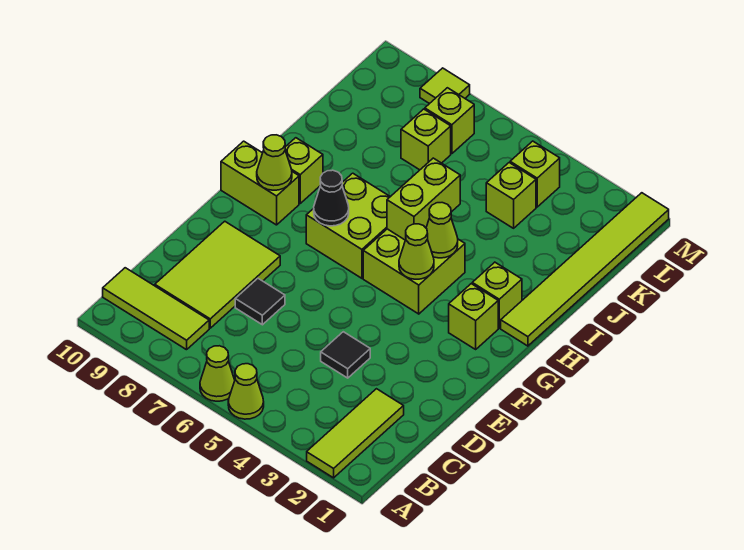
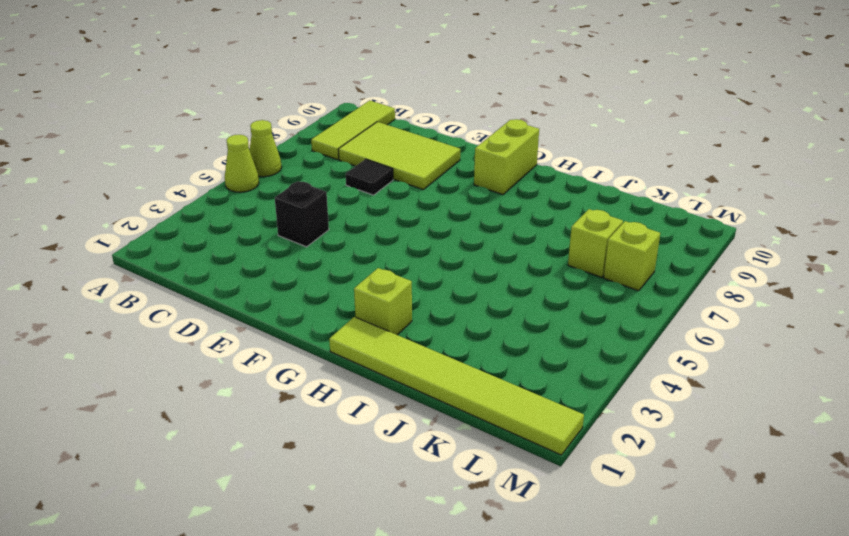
black 1x1 brick [275,181,329,247] -> black 1x1 tile [321,332,370,378]
none -> lime 1x3 tile [307,389,404,478]
none -> lime 1x1 brick [449,284,498,349]
none -> lime 2x2 brick [363,229,465,314]

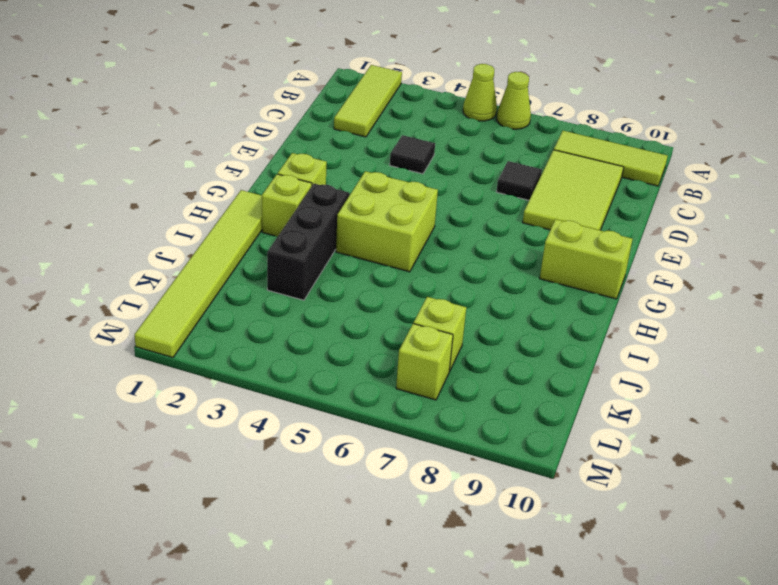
black 1x3 brick [267,184,349,300] -> none
none -> lime 2x2 brick [306,173,390,278]
none -> lime 1x1 brick [285,138,323,203]
none -> lime 1x1 brick [486,163,536,228]

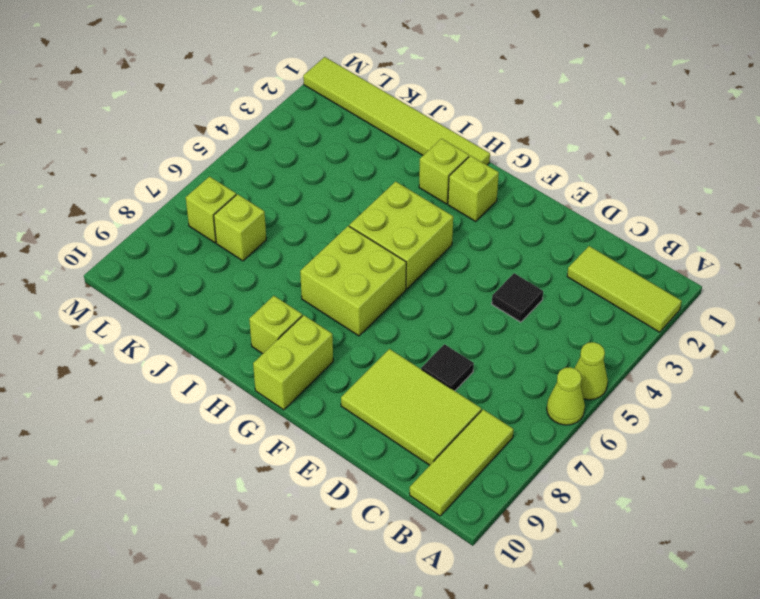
none -> lime 1x1 brick [486,163,536,228]
none -> lime 1x1 brick [510,141,560,207]
none -> lime 1x1 tile [420,68,470,104]

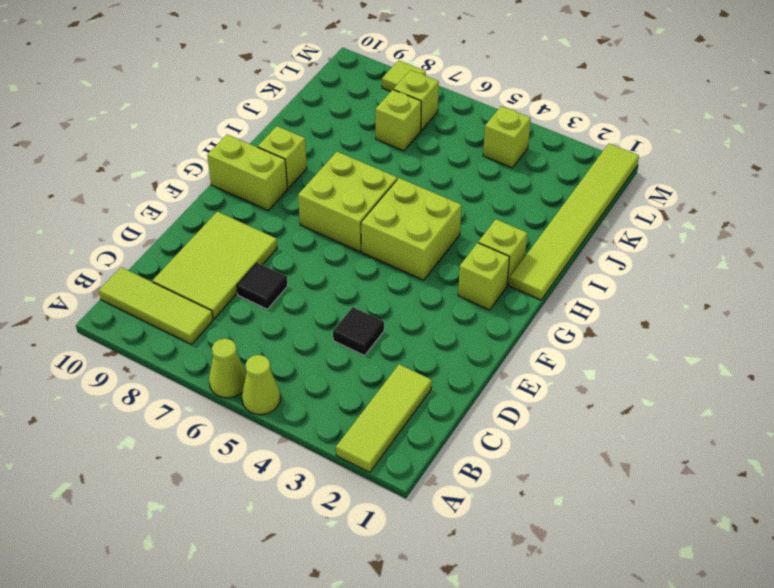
none -> lime 1x1 brick [486,163,536,228]
none -> lime 1x1 cone [399,224,434,279]
none -> black 1x1 cone [314,170,349,226]

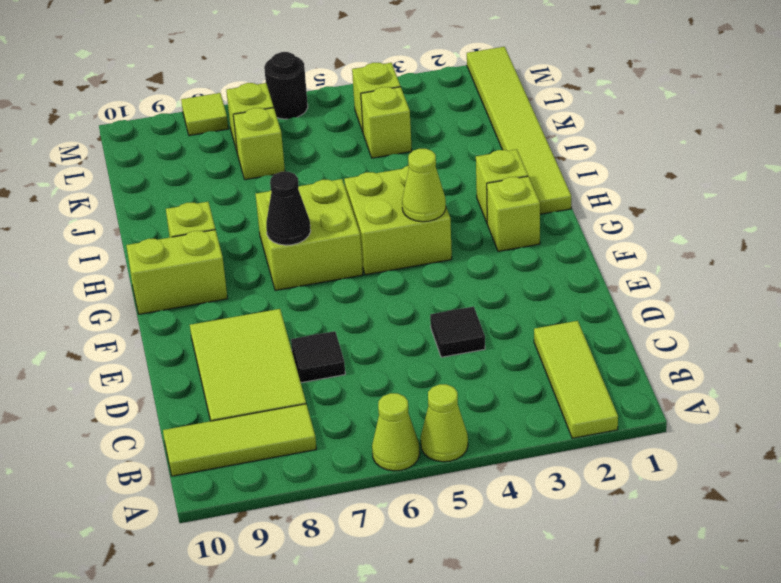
black 1x1 round brick [264,52,308,119] -> none
none -> lime 1x1 cone [257,135,292,190]
none -> lime 1x1 cone [426,203,458,258]
none -> lime 1x2 brick [387,158,460,240]

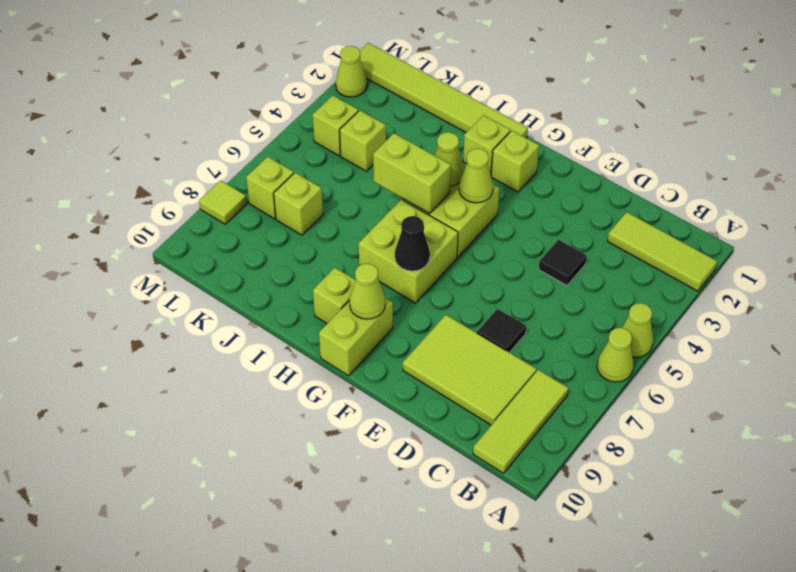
lime 1x1 cone [336,46,367,97] -> none

